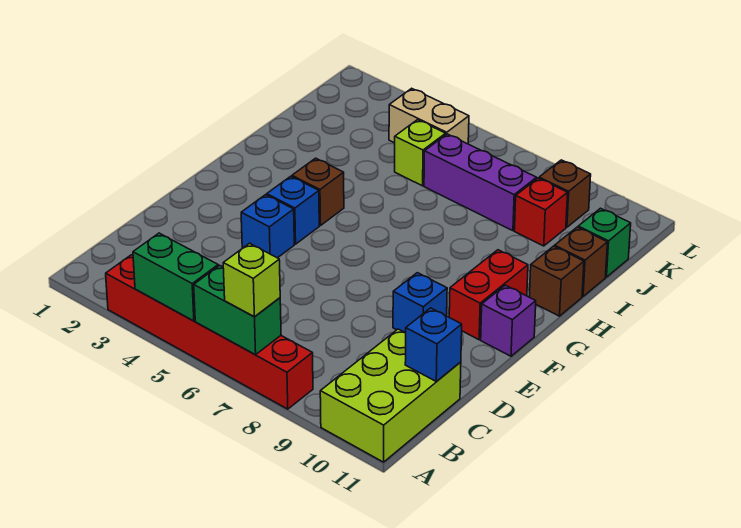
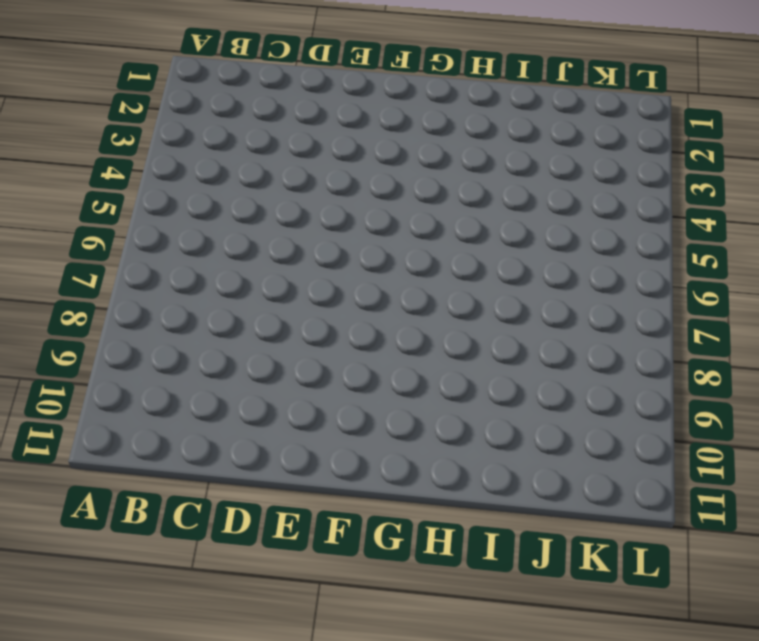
none -> red 1x6 brick [106,255,313,409]
none -> lime 2x3 brick [320,329,461,462]
none -> blue 1x1 brick [241,195,294,258]

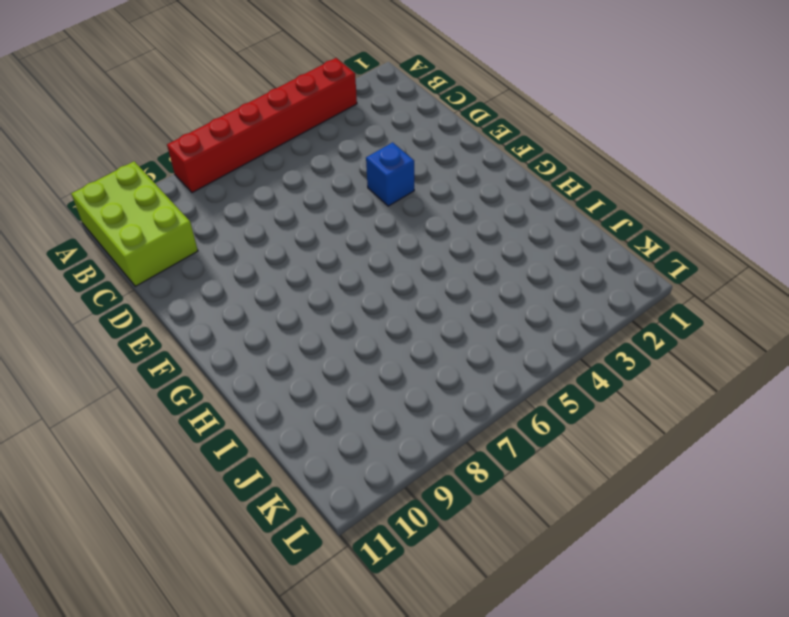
none -> blue 1x1 brick [393,273,447,333]
none -> blue 1x1 brick [267,176,319,244]
none -> red 1x2 brick [449,250,528,340]

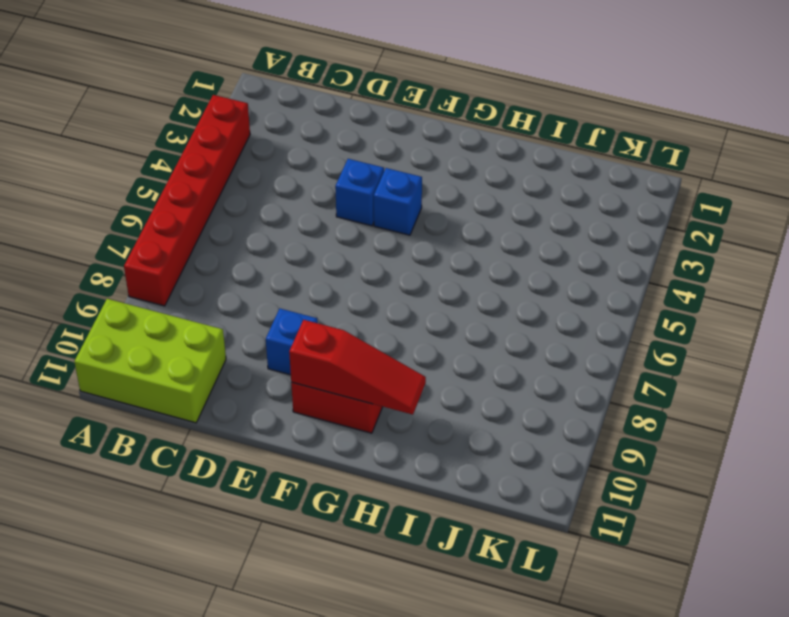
red 1x3 slope [289,320,426,415] -> none
none -> purple 1x1 brick [481,285,536,356]
none -> brown 1x1 brick [292,158,344,226]
none -> brown 1x1 brick [529,246,584,316]

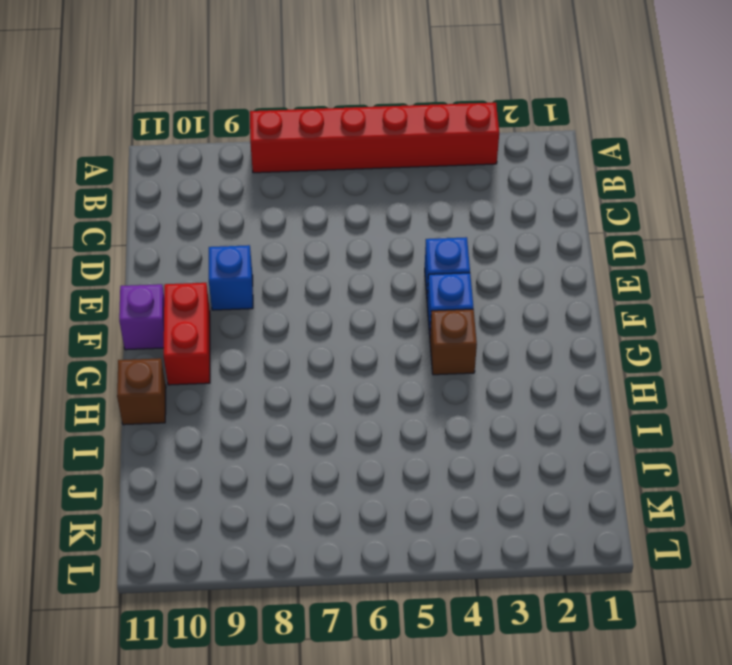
none -> lime 2x3 brick [320,329,461,462]
none -> brown 1x1 brick [555,227,607,296]
none -> lime 1x1 brick [395,120,446,186]

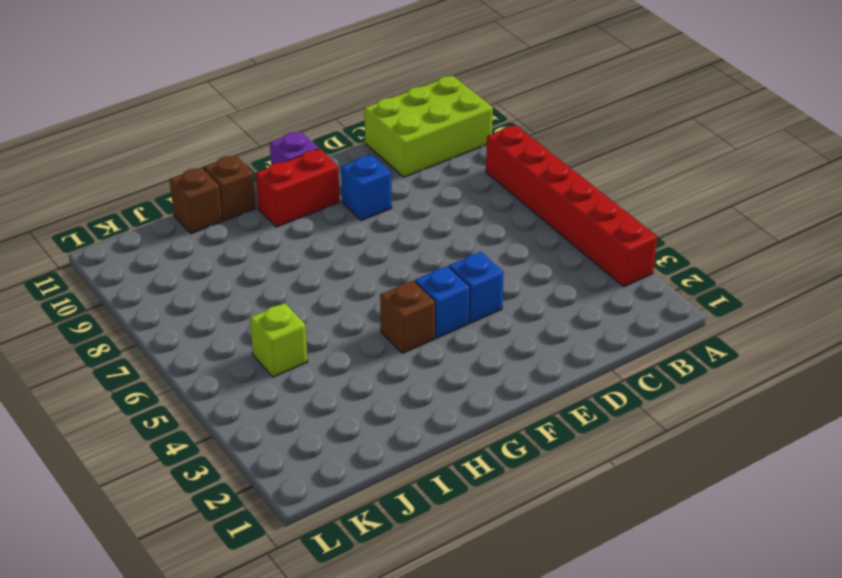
none -> purple 1x3 brick [424,134,537,231]
none -> red 1x1 brick [514,178,568,246]
none -> green 1x1 brick [578,208,631,277]

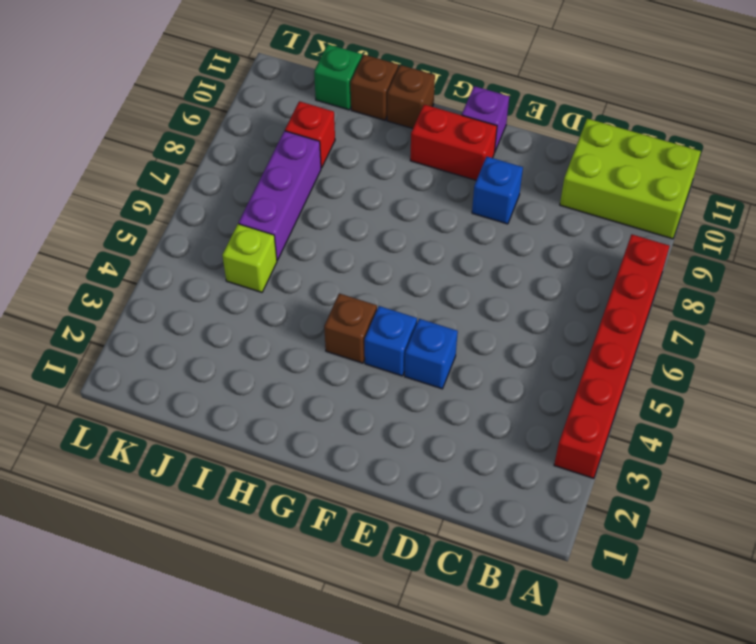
none -> tan 1x2 brick [389,88,469,144]
none -> brown 1x1 brick [539,160,591,227]
none -> green 1x2 brick [133,233,218,321]

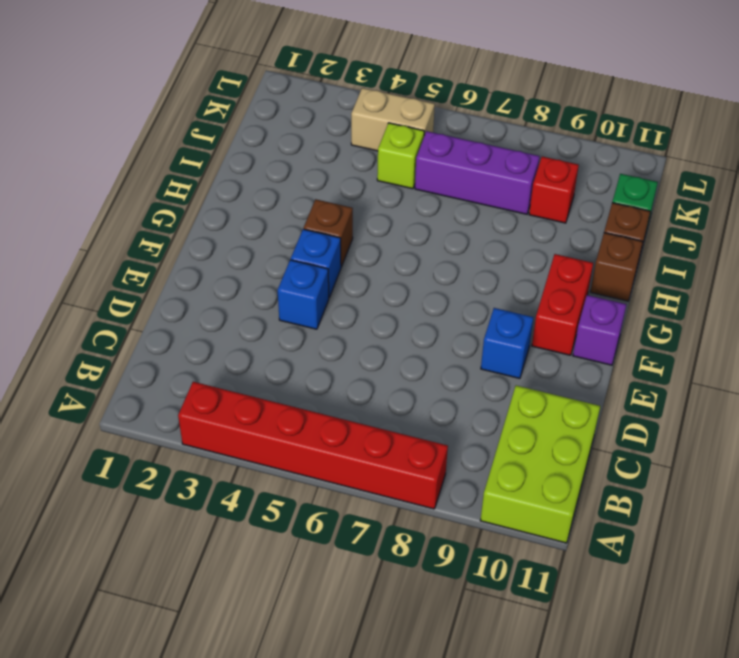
none -> brown 1x1 brick [539,160,591,227]
none -> green 1x2 brick [133,233,218,321]
none -> green 1x2 brick [194,265,281,355]

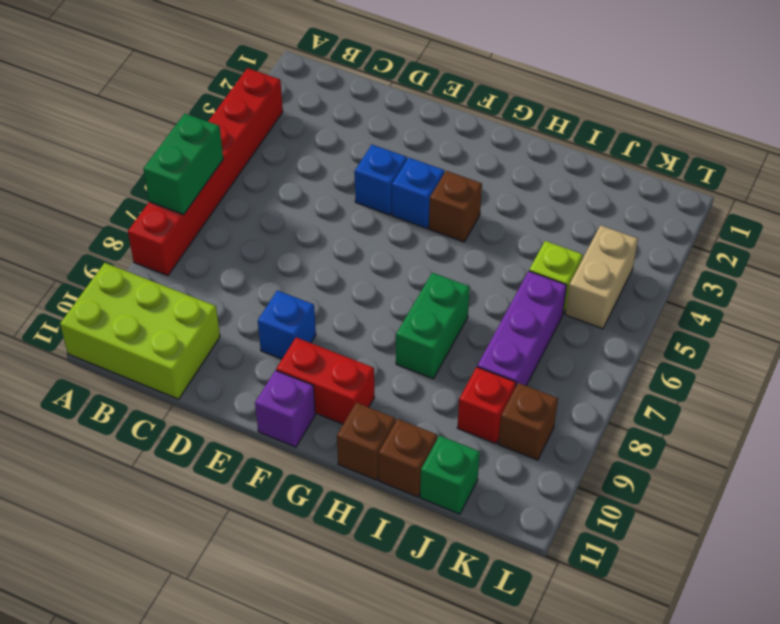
green 1x2 brick [396,273,470,379] -> green 1x2 brick moved to [133,233,218,321]
none -> blue 1x1 brick [405,308,462,382]
none -> lime 1x1 brick [223,243,280,317]

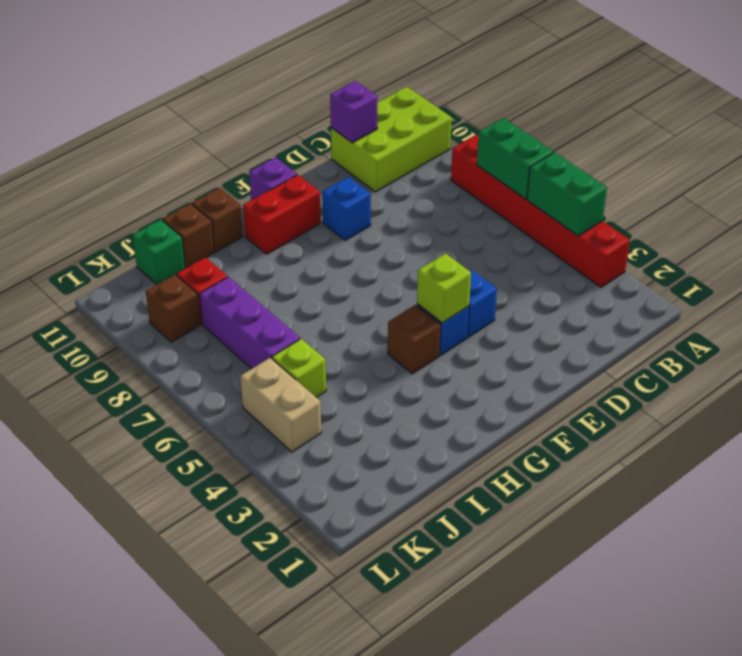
purple 1x1 brick [330,81,377,143] -> blue 1x1 brick [405,308,462,382]
lime 1x1 brick [417,253,471,323] -> lime 1x1 brick moved to [223,243,280,317]

